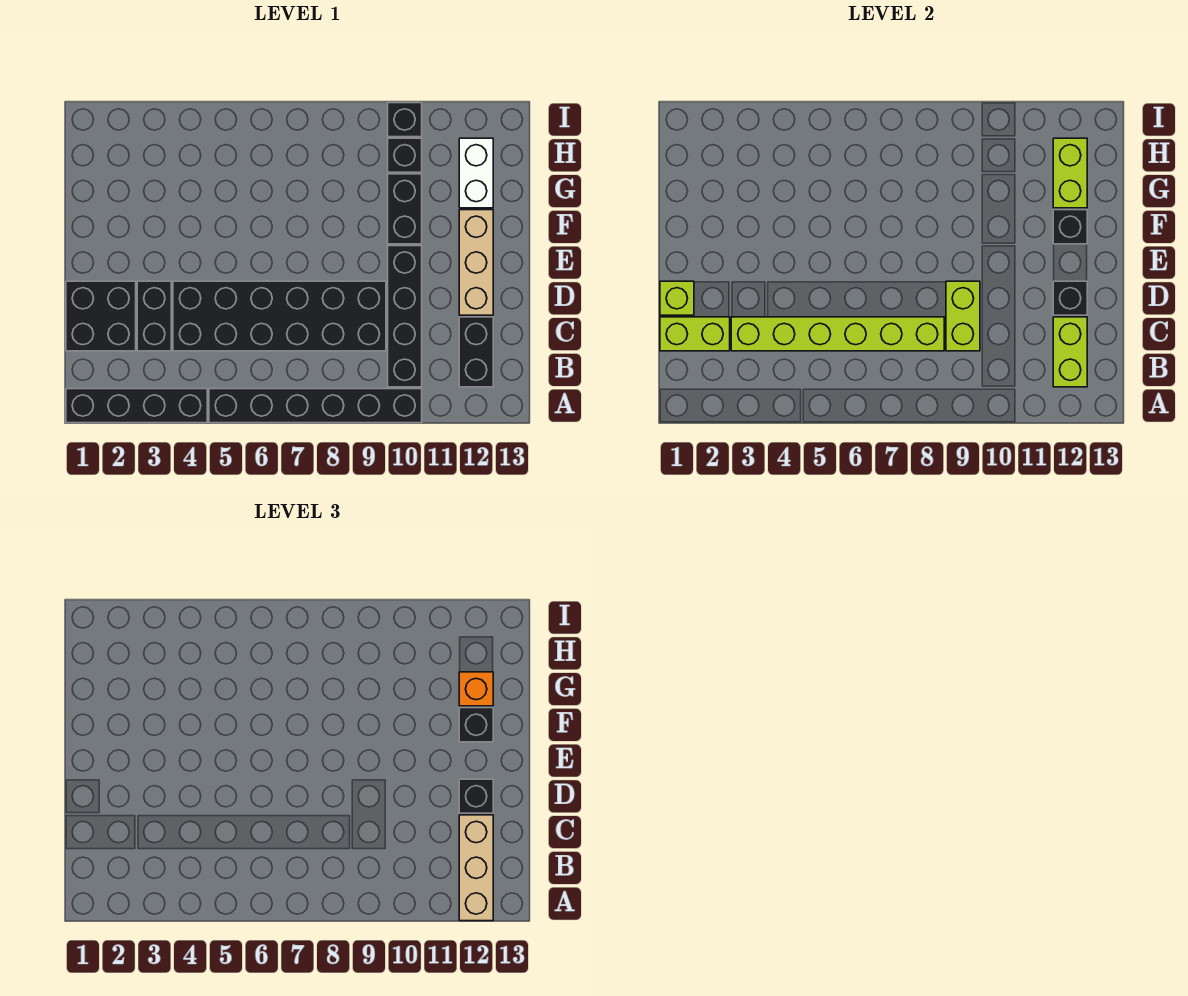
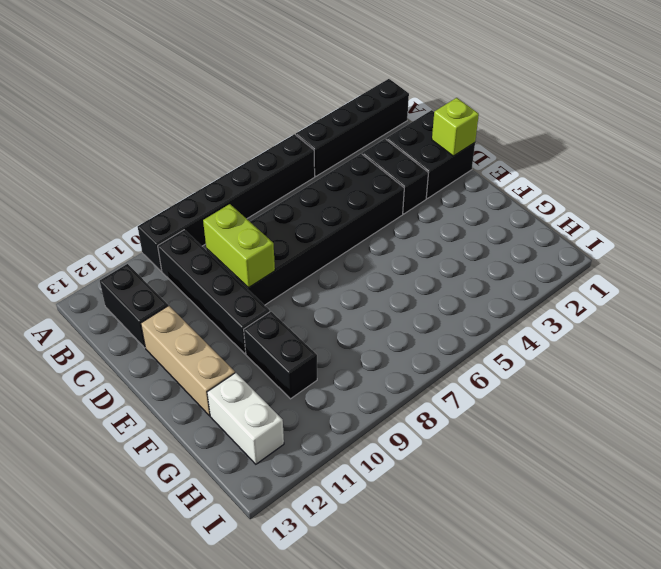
none -> black 1x1 brick [388,138,422,172]
none -> black 1x1 brick [388,103,422,137]
none -> lime 1x2 brick [1053,317,1087,387]

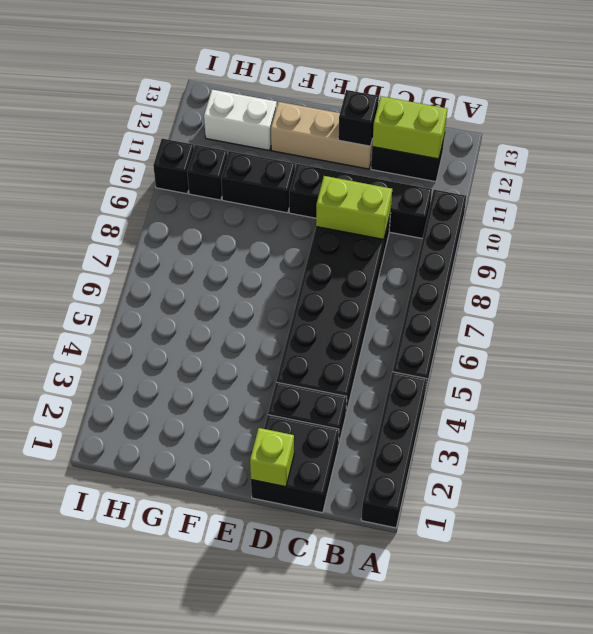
none -> lime 1x2 brick [660,317,730,351]
none -> lime 1x6 brick [731,317,944,351]
none -> black 1x1 brick [1053,210,1087,244]

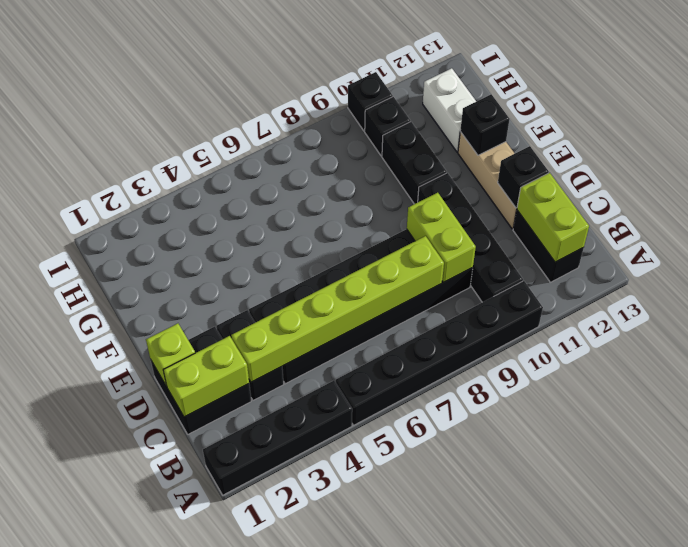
none -> lime 1x2 brick [1053,138,1087,208]
none -> tan 1x3 brick [459,815,493,921]
none -> black 1x1 brick [459,779,493,813]

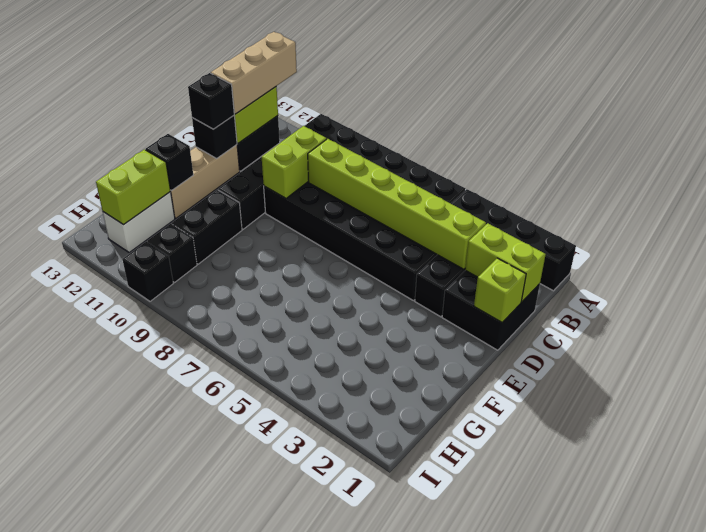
none -> black 1x1 brick [459,708,493,742]
none -> orange 1x1 brick [459,672,493,706]

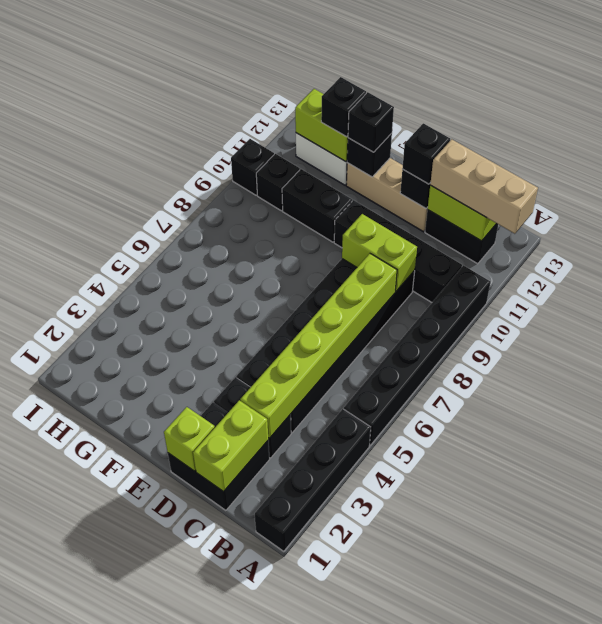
black 1x1 brick [321,77,366,137] -> orange 1x1 brick [459,672,493,706]

